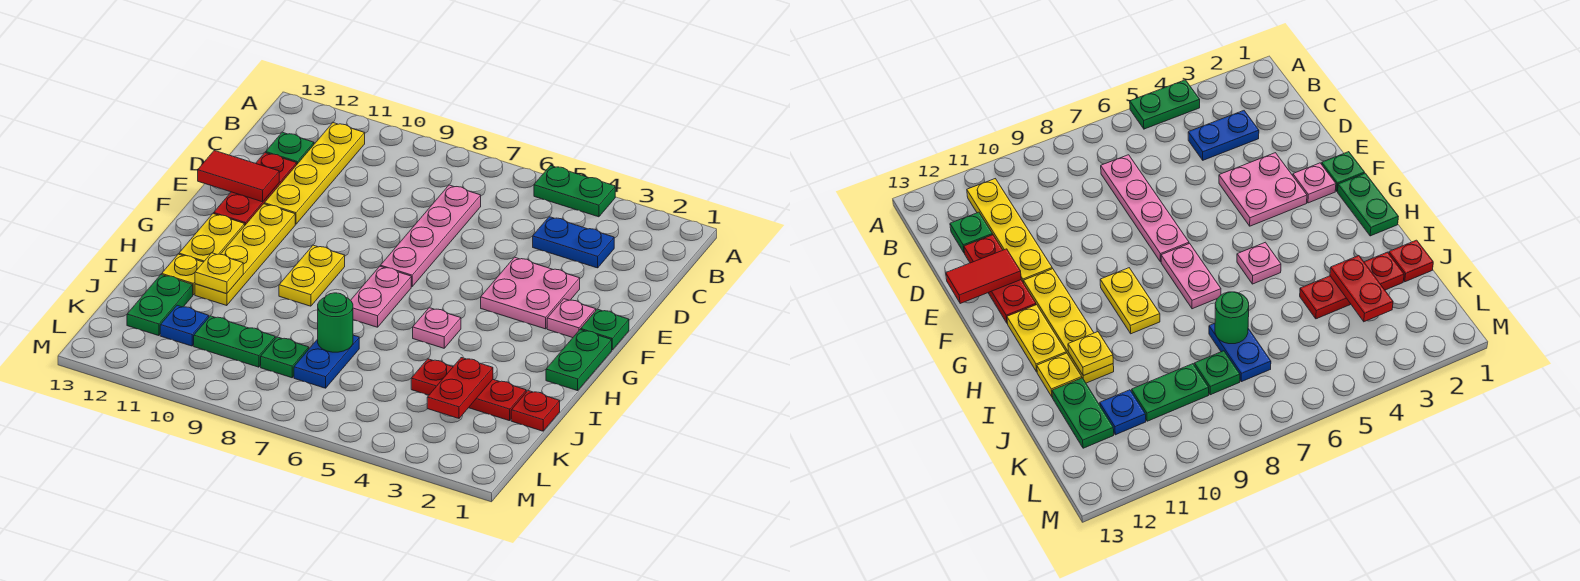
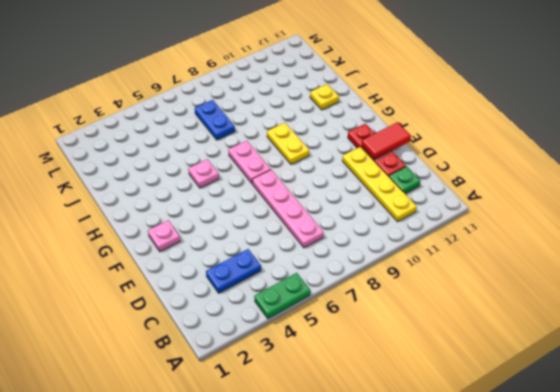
none -> pink 2x2 plate [481,257,580,329]
none -> green 1x1 plate [581,309,629,350]
none -> yellow 1x4 plate [195,204,295,306]

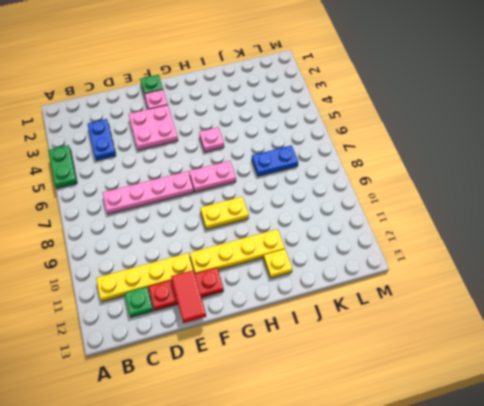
none -> green 1x2 plate [546,330,612,391]
none -> yellow 1x2 plate [179,214,245,262]
none -> red 1x1 plate [511,391,560,431]

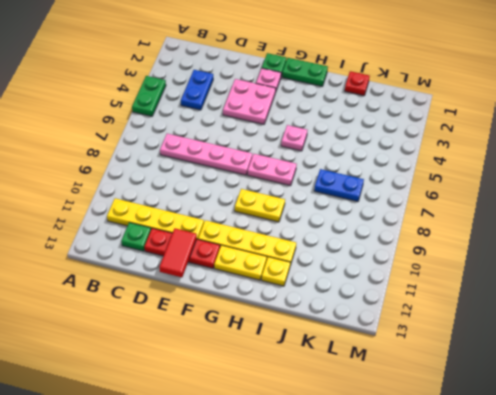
none -> red 1x3 plate [411,359,526,421]
none -> green 1x2 plate [127,275,193,336]
none -> green 1x1 plate [261,337,309,378]

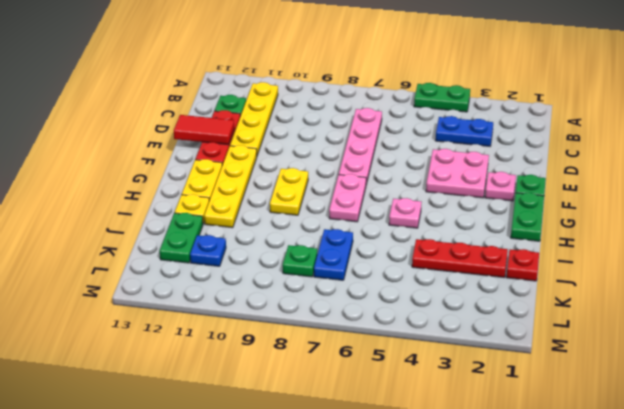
none -> green 1x2 plate [194,316,275,367]
none -> yellow 1x1 plate [195,253,243,294]
none -> red 1x2 plate [427,358,493,418]

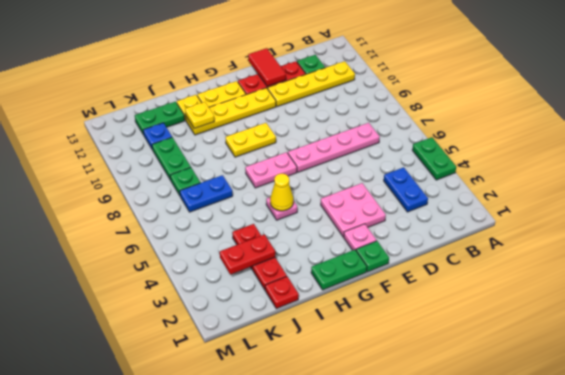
yellow 1x1 cone [270,174,293,211] -> none
none -> green 1x1 round brick [318,293,353,352]

